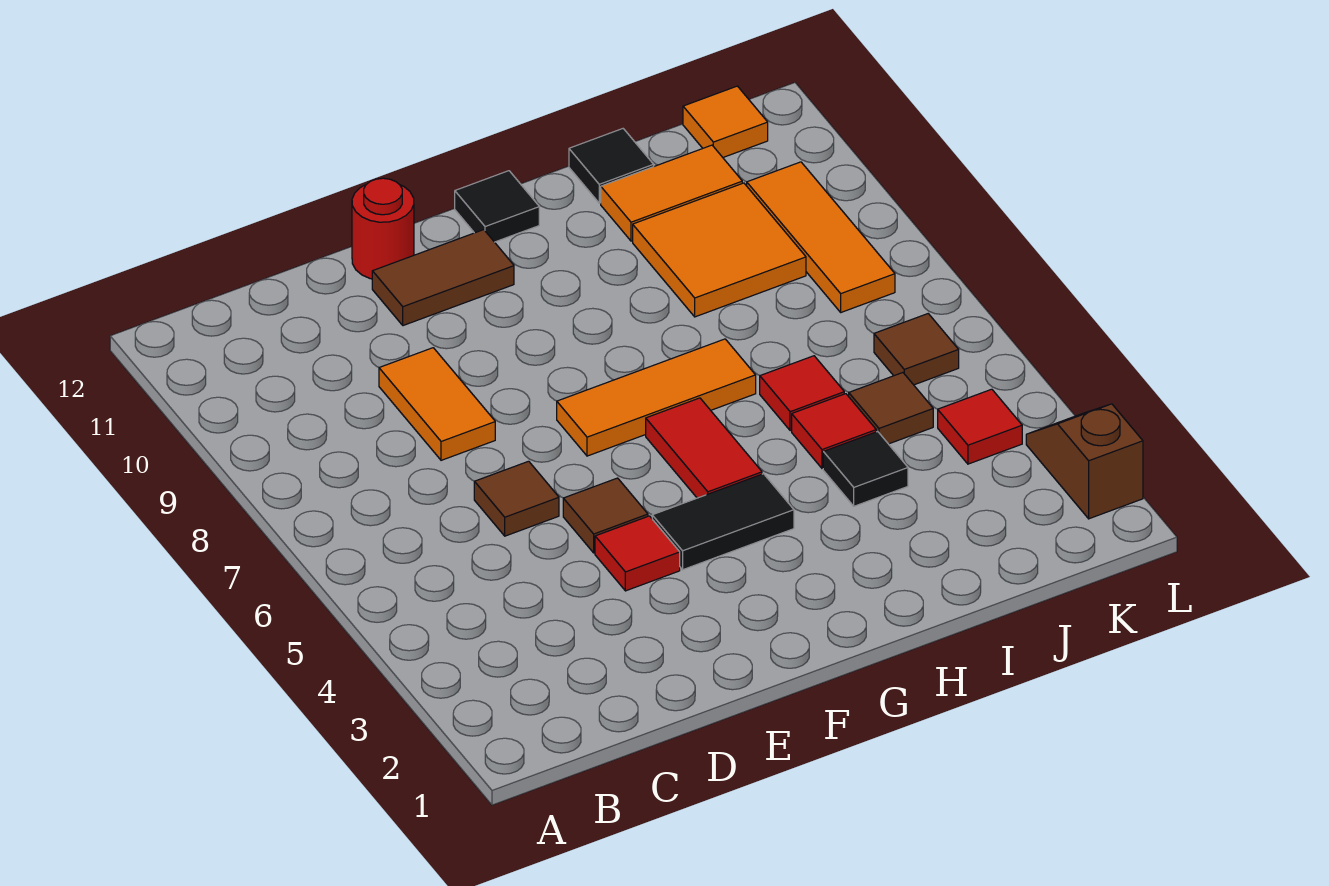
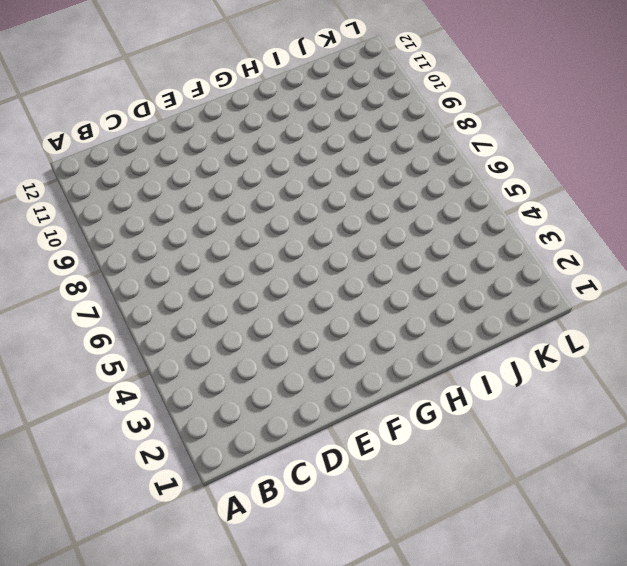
none -> brown 1x1 tile [474,461,559,536]
none -> orange 1x2 tile [379,348,495,460]
none -> red 1x1 tile [595,516,680,591]

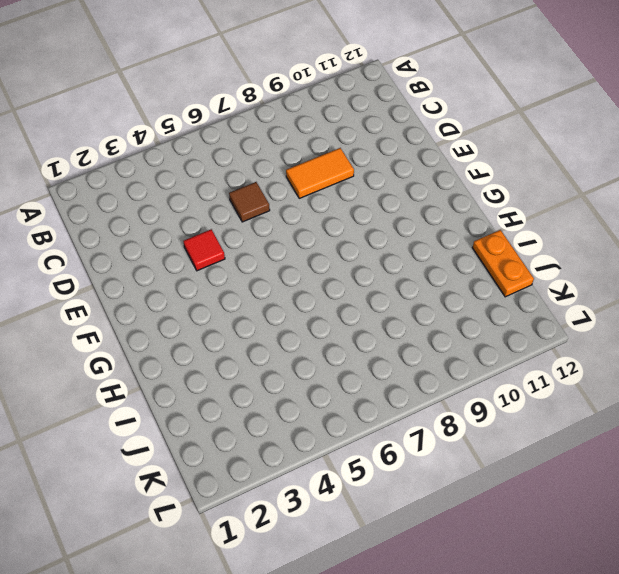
orange 1x2 plate [472,230,534,297] -> black 1x1 tile [569,129,654,203]
none -> brown 1x1 tile [563,478,648,553]
none -> brown 1x2 tile [372,230,514,326]
none -> red 1x1 round brick [352,178,414,279]

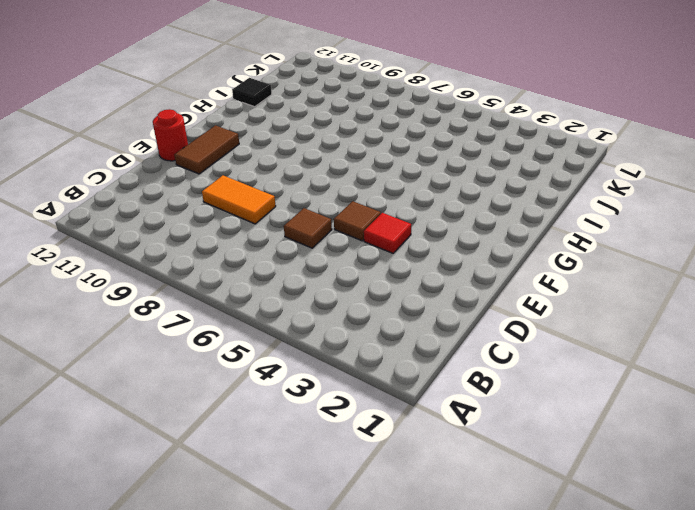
none -> black 1x2 tile [652,474,794,570]
none -> orange 1x3 tile [557,339,756,456]
none -> red 1x2 tile [646,398,762,498]

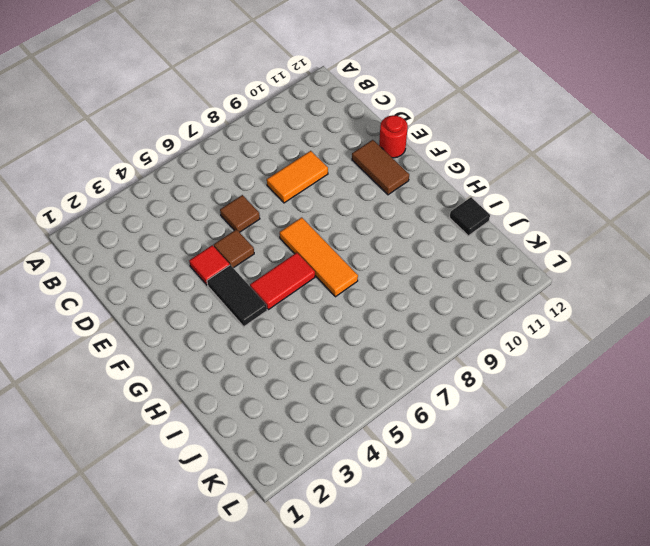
none -> black 1x1 tile [455,171,539,242]
none -> black 1x1 tile [823,432,908,506]
none -> red 1x1 tile [792,394,876,468]

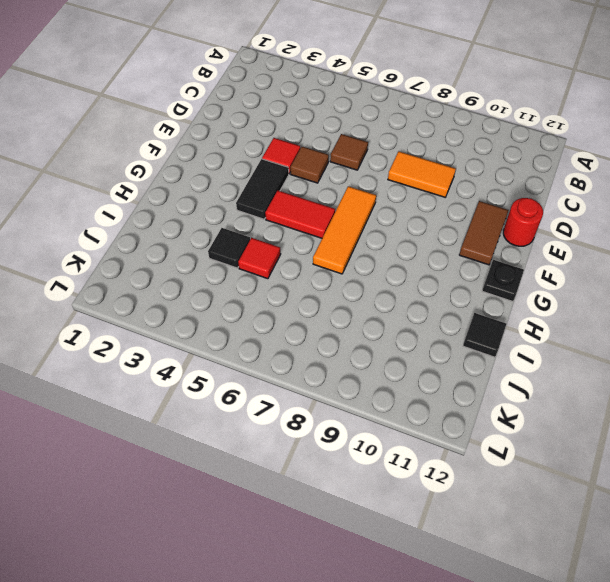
black 1x1 plate [482,260,524,301] -> black 1x1 tile [455,171,539,242]
none -> red 1x1 tile [760,356,844,431]
none -> orange 2x2 tile [633,183,806,317]
none -> orange 1x2 tile [601,145,742,241]

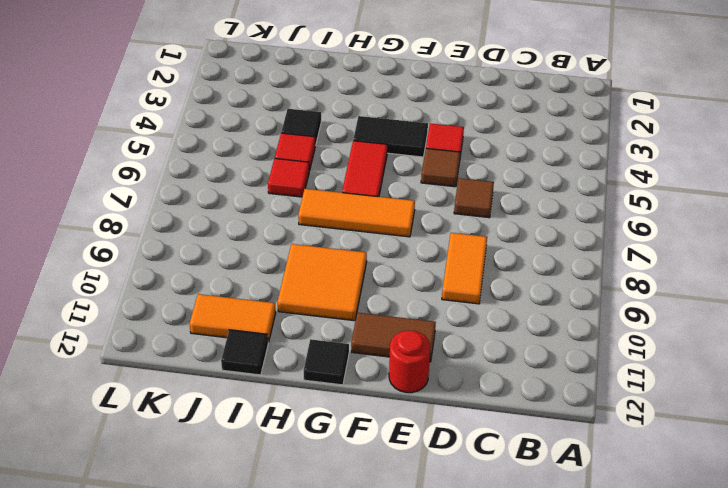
orange 2x2 tile [277,244,367,321] -> orange 2x2 tile moved to [633,183,806,317]
none -> brown 1x1 tile [849,373,933,444]
none -> red 1x1 tile [938,389,1022,464]
none -> brown 1x1 tile [874,314,959,385]

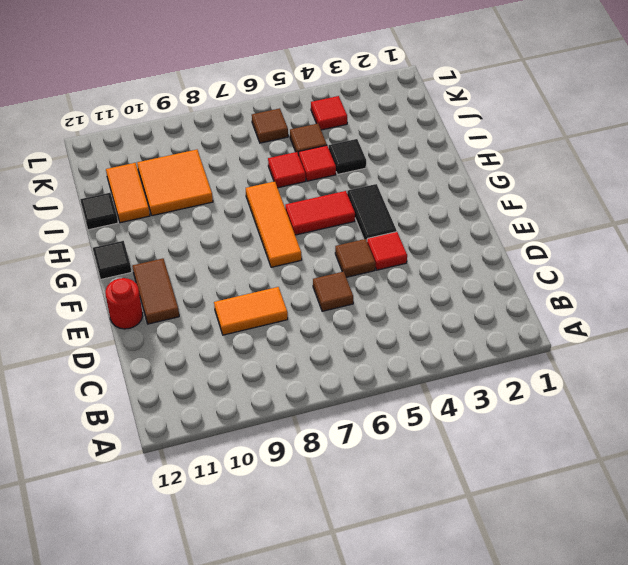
none -> orange 1x3 tile [747,162,895,312]
none -> orange 1x1 tile [683,86,768,157]
none -> brown 1x2 slope [1026,404,1143,519]

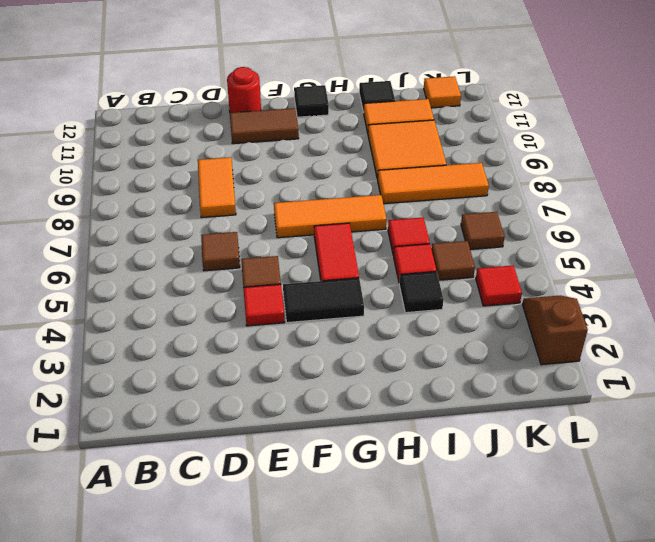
orange 1x3 tile [378,163,489,204] -> orange 1x3 tile turned to [747,162,895,312]

